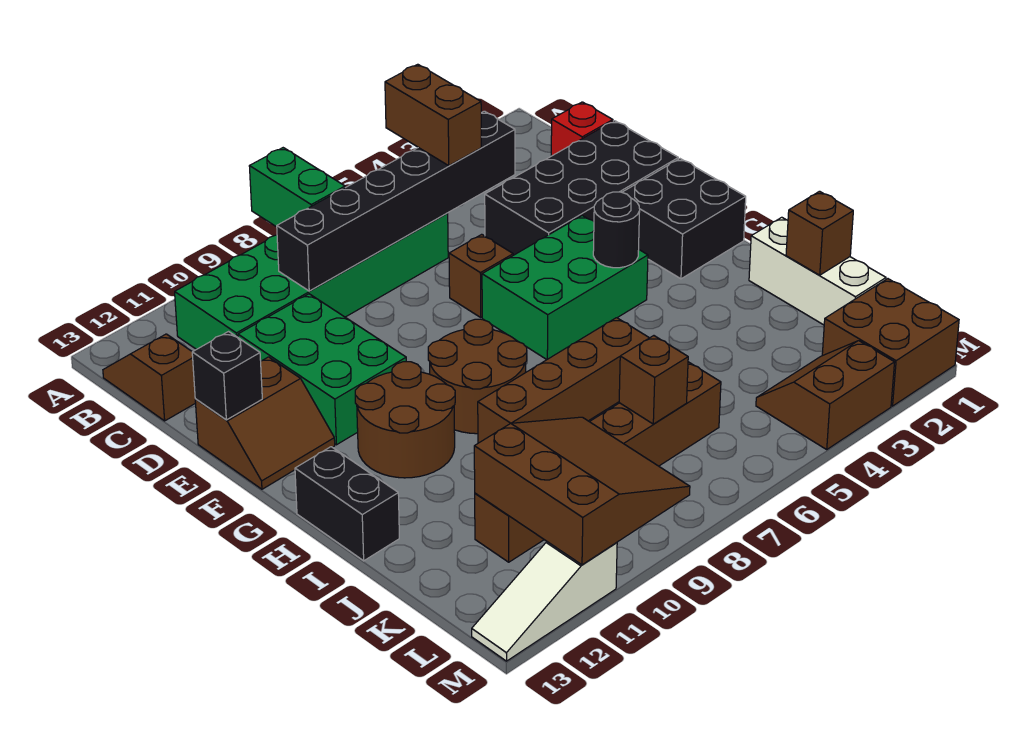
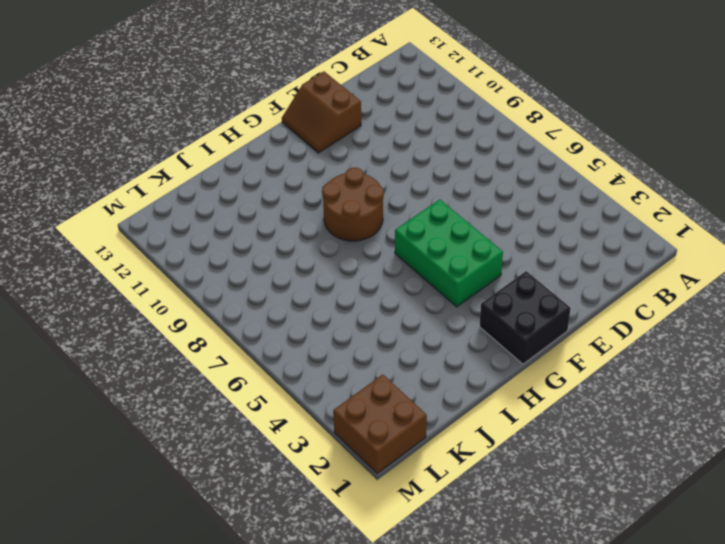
none -> green 2x6 brick [175,213,448,350]
none -> brown 1x2 slope [103,334,196,421]
none -> red 1x1 brick [551,102,613,156]

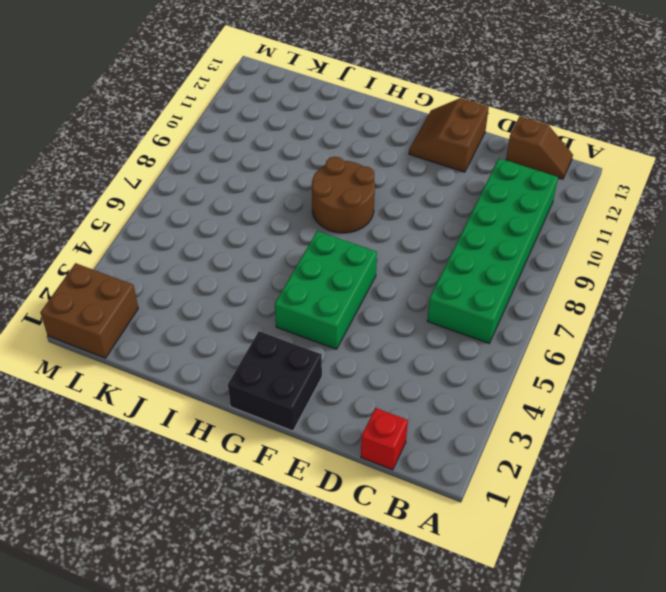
none -> black 2x4 brick [485,121,678,255]
none -> green 2x3 brick [238,294,406,445]
none -> brown 1x1 brick [449,234,513,317]

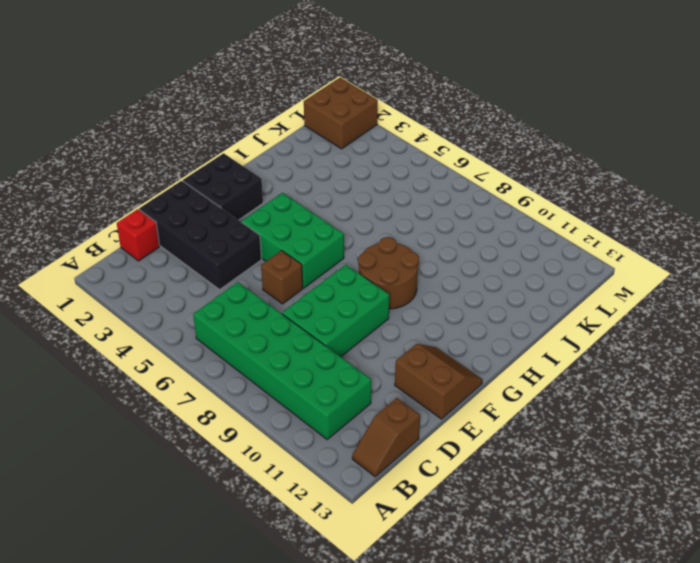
green 2x3 brick [282,265,389,357] -> green 2x3 brick moved to [238,294,406,445]
none -> brown 2x2 round brick [355,362,455,478]
none -> black 1x2 brick [295,447,399,561]
none -> white 1x3 brick [749,217,886,325]

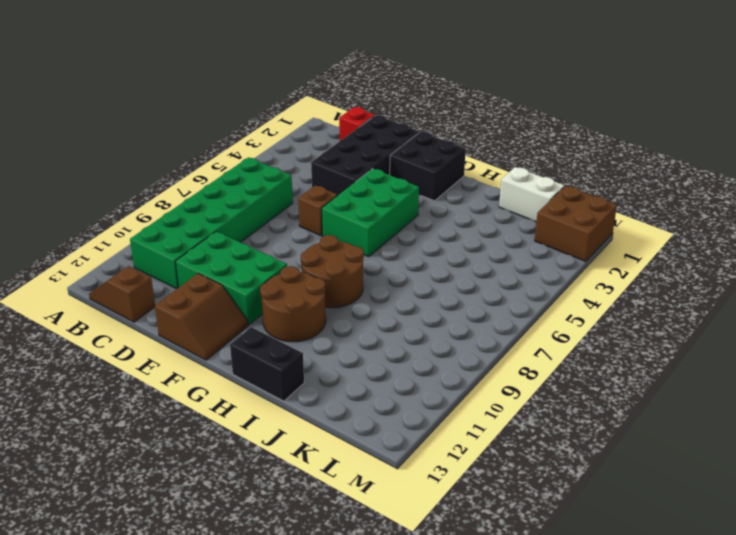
white 1x2 brick [499,167,564,222] -> white 1x3 brick [749,217,886,325]
none -> brown 1x4 brick [478,318,649,443]
none -> brown 1x6 brick [475,362,721,562]
none -> brown 2x2 slope [756,341,895,449]

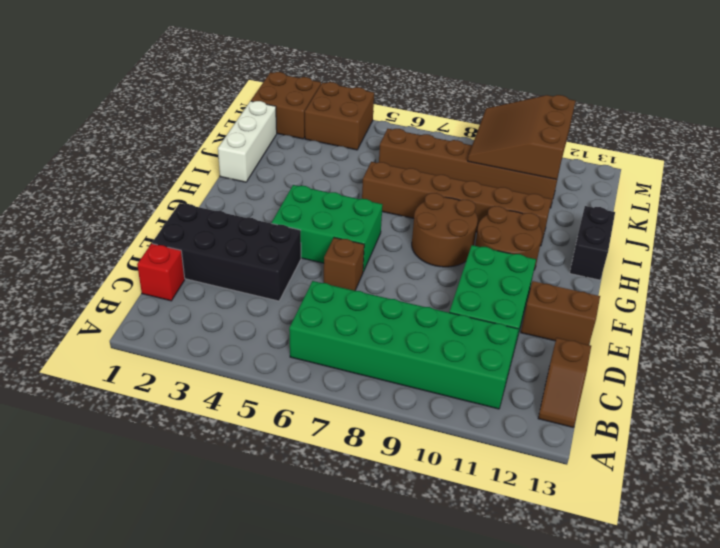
brown 1x6 brick [362,162,552,246] -> brown 1x4 brick [478,318,649,443]
brown 2x2 brick [305,82,374,150] -> brown 2x2 slope [756,341,895,449]
none -> black 2x2 brick [622,159,746,279]
none -> white 1x3 slope [472,542,617,661]
none -> green 1x2 brick [249,148,345,227]

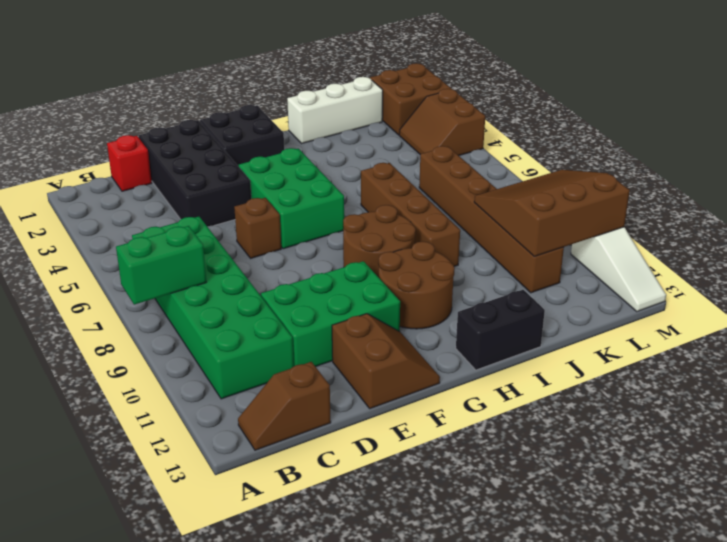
none -> black 1x6 brick [277,111,515,291]
none -> black 1x1 brick [192,332,262,420]
none -> black 1x1 round brick [593,192,640,268]

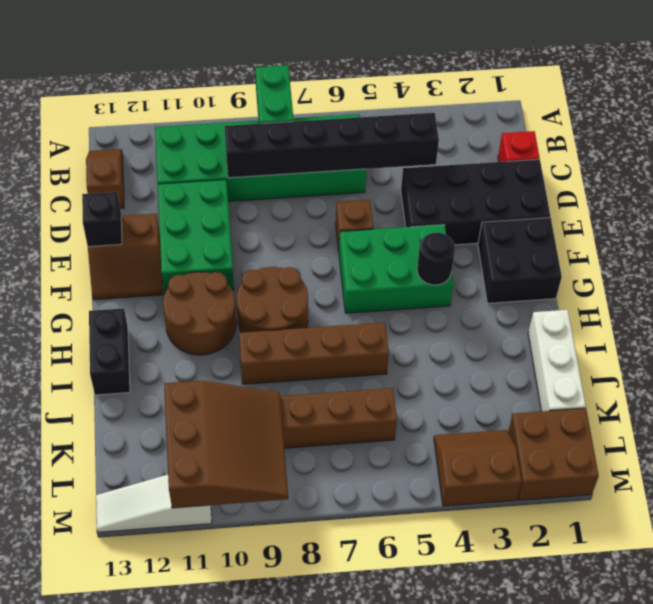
none -> brown 1x1 brick [786,191,853,275]
none -> brown 1x1 brick [619,336,688,424]
none -> brown 1x2 brick [385,64,481,166]

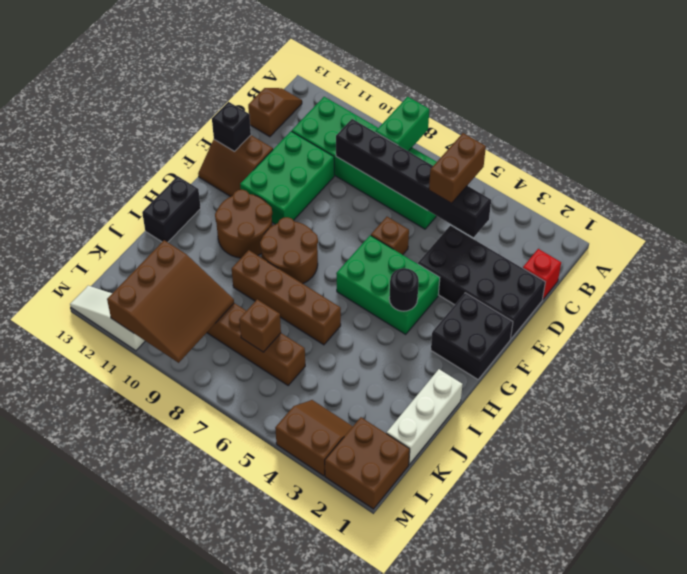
none -> brown 1x1 brick [786,191,853,275]

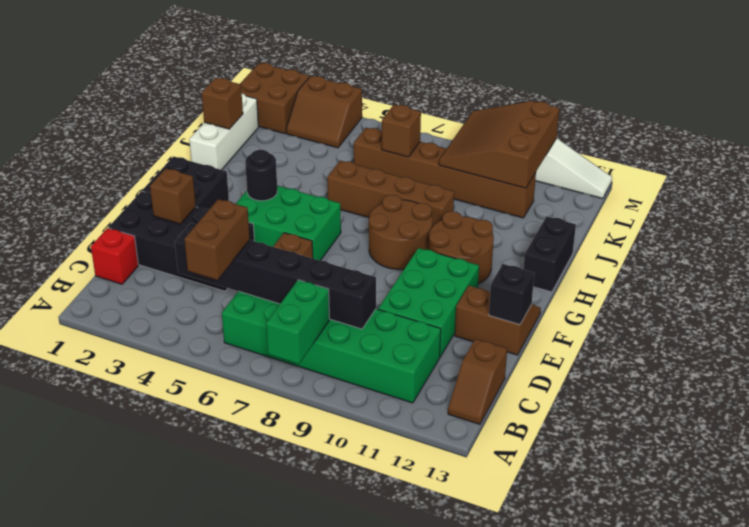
brown 1x1 brick [150,169,196,224] -> none

